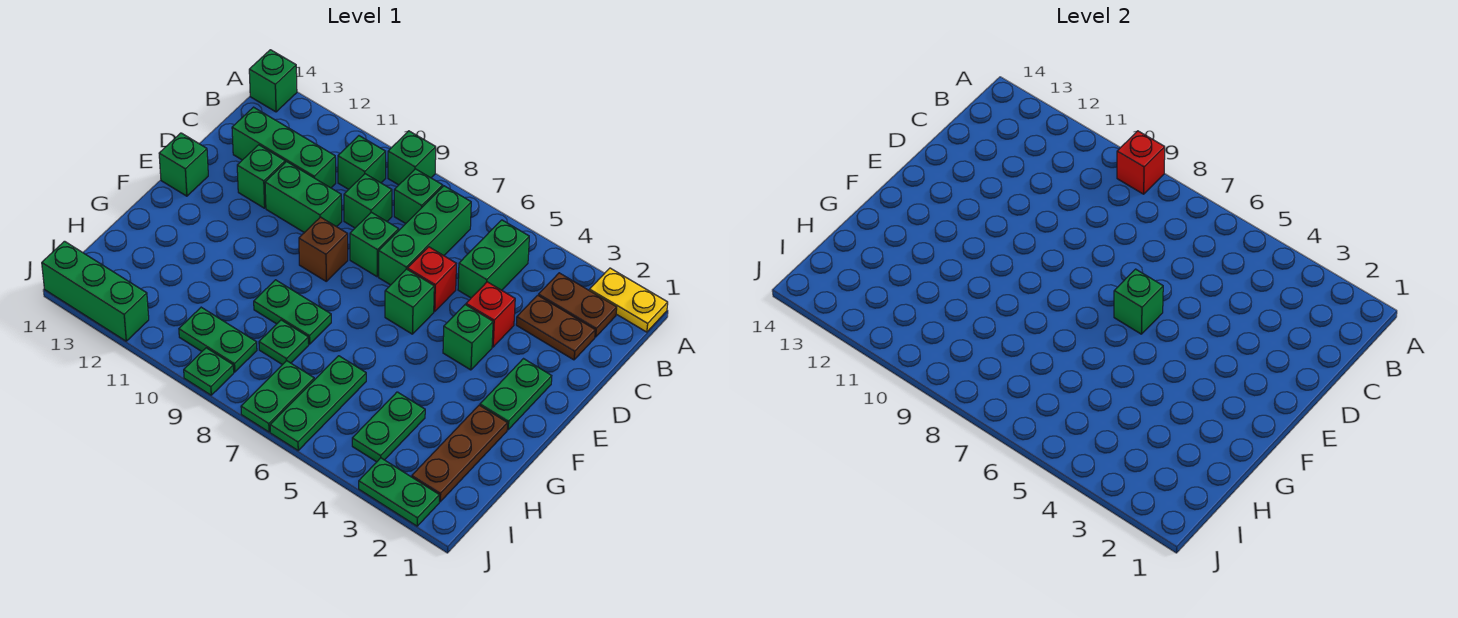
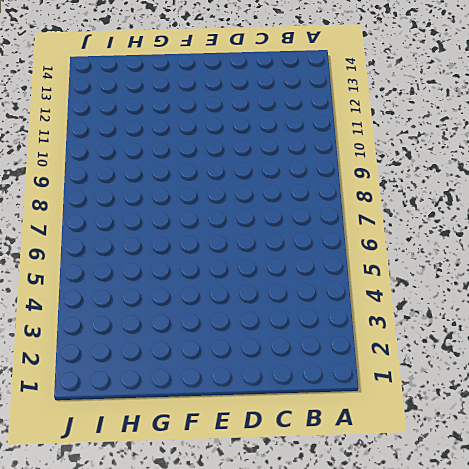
none -> yellow 1x2 plate [589,268,668,332]
none -> green 1x1 brick [388,131,436,185]
none -> green 1x1 brick [249,50,297,112]
none -> brown 1x2 plate [539,273,617,337]

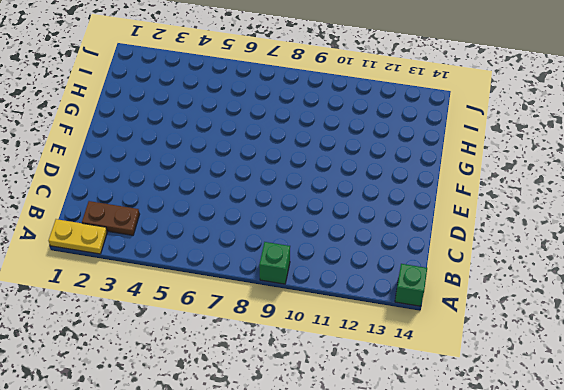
none -> green 1x2 brick [458,220,529,298]
none -> green 1x3 brick [379,186,471,285]
none -> green 1x1 brick [394,169,443,224]
none -> green 1x1 brick [338,136,386,189]

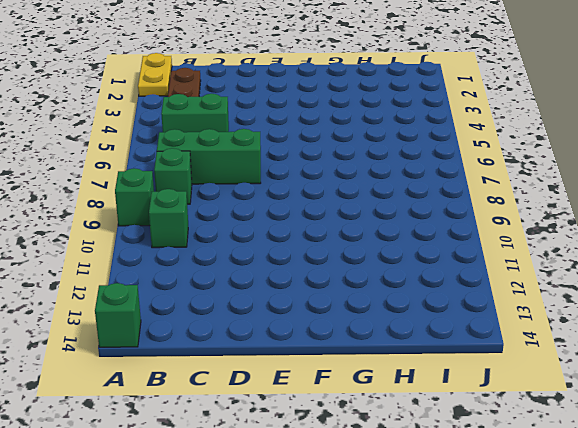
none -> brown 1x2 plate [516,295,595,360]
none -> green 1x1 brick [344,174,392,228]
none -> green 1x3 brick [232,107,336,188]
none -> red 1x1 brick [466,282,515,347]

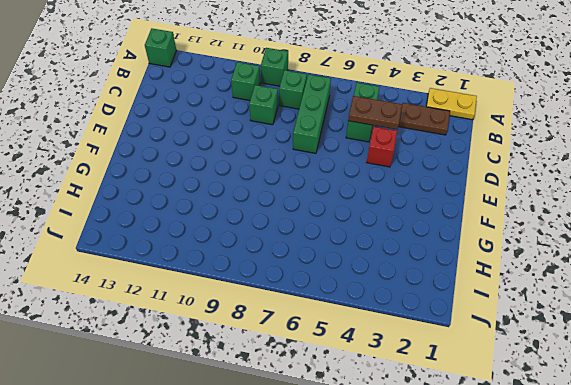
brown 1x2 plate [348,96,402,129] -> brown 1x2 plate moved to [516,295,595,360]
none -> green 1x3 brick [232,107,336,188]
none -> red 1x1 brick [408,247,456,312]
none -> green 1x1 brick [350,212,399,277]
none -> green 1x2 brick [265,162,342,233]

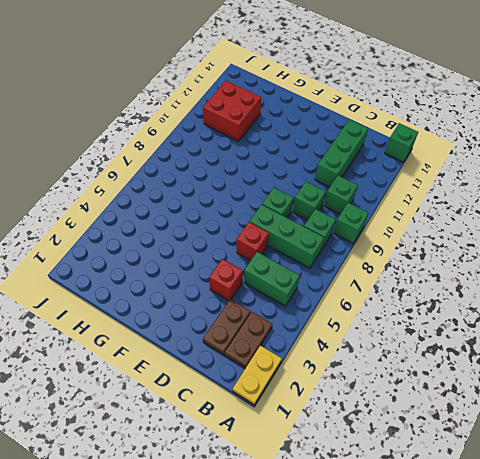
red 2x2 brick [203,81,261,141] -> none
none -> green 1x2 brick [265,162,342,233]
none -> green 1x1 brick [237,145,285,208]
none -> green 1x2 plate [480,359,552,430]
none -> green 1x1 brick [443,305,493,370]

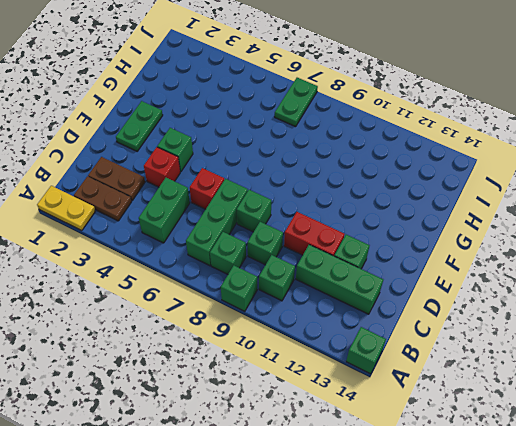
red 1x2 brick [284,212,344,256] -> green 1x2 brick [265,162,342,233]
none -> green 1x1 brick [385,269,434,334]
none -> brown 1x1 brick [299,217,348,281]
none -> green 1x1 brick [159,133,208,196]
none -> brown 1x3 plate [412,405,507,502]

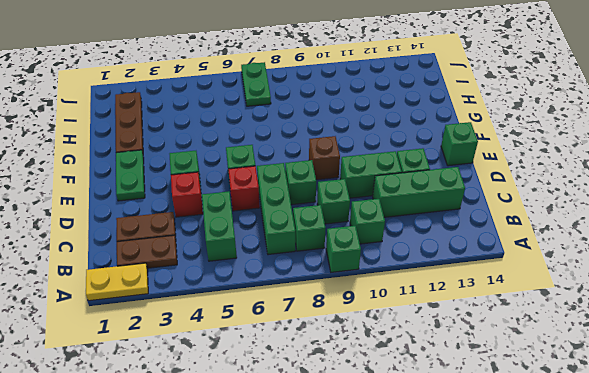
none -> green 1x1 brick [249,50,297,112]
none -> green 1x2 plate [254,280,331,344]
none -> green 1x2 plate [352,392,425,462]
none -> green 1x3 plate [270,356,366,450]

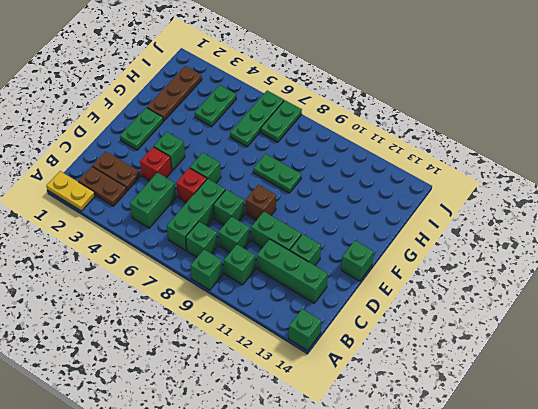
none -> green 1x1 plate [259,320,309,365]
none -> green 1x2 plate [179,307,257,372]
none -> green 1x2 plate [359,458,439,526]
none -> green 1x1 plate [184,348,234,395]

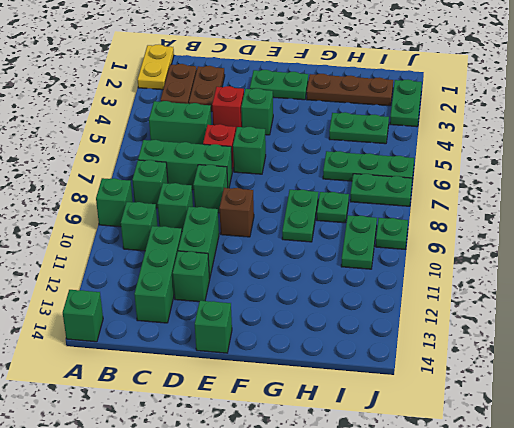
none -> green 1x3 brick [42,241,149,341]
none -> red 1x1 brick [1117,131,1165,194]
none -> green 1x1 brick [1114,269,1163,334]

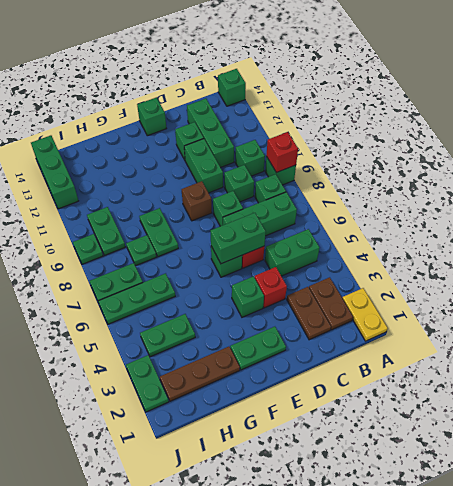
green 1x2 brick [210,213,266,264] -> green 1x1 brick [1114,269,1163,334]

